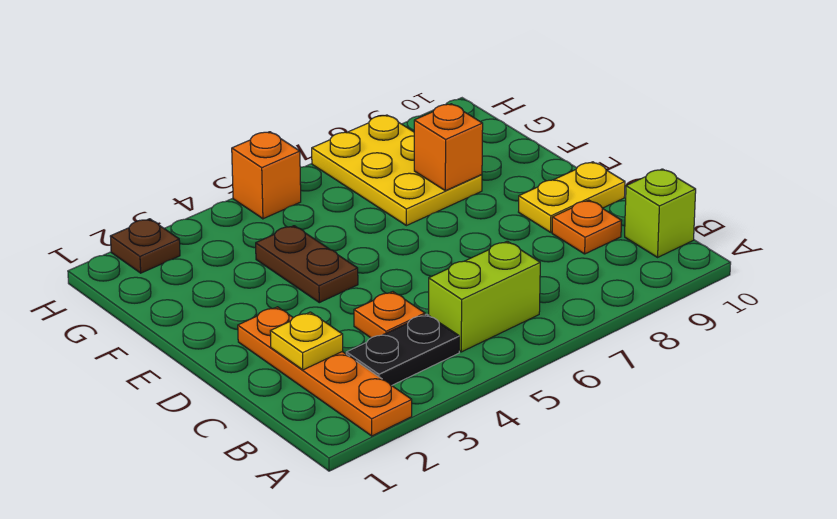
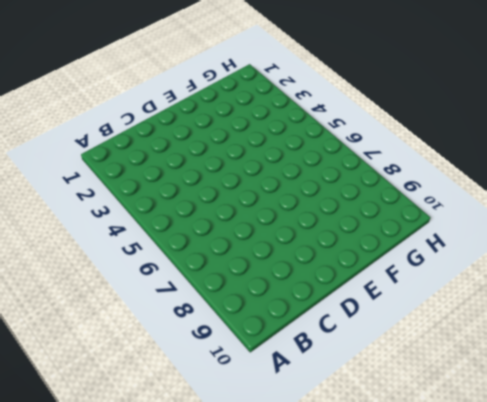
none -> orange 1x4 plate [238,307,412,436]
none -> black 1x2 plate [346,314,459,385]
none -> lime 1x2 brick [429,241,540,352]

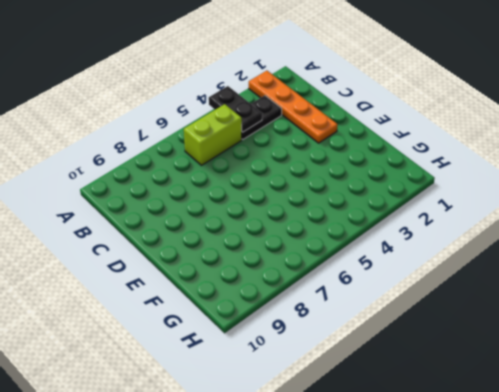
black 1x2 plate [209,86,262,132] -> none
none -> lime 1x1 brick [625,169,696,257]
none -> orange 1x1 plate [354,292,425,338]
none -> orange 1x1 plate [552,200,622,254]

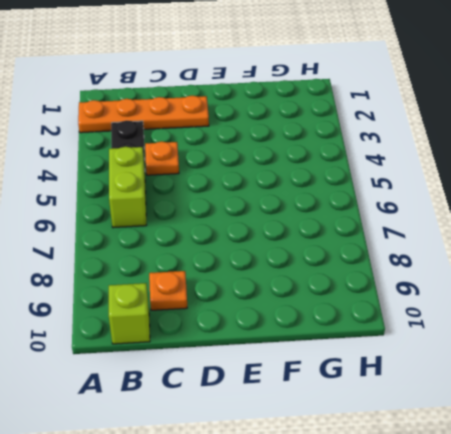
none -> yellow 1x2 plate [519,162,625,232]
none -> brown 1x2 plate [256,226,358,303]
none -> yellow 2x3 plate [312,115,482,226]

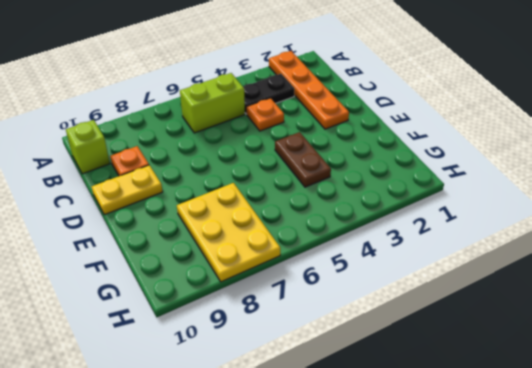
none -> brown 1x1 plate [110,219,180,273]
none -> orange 1x1 brick [232,132,301,219]
none -> yellow 1x1 plate [270,312,343,370]

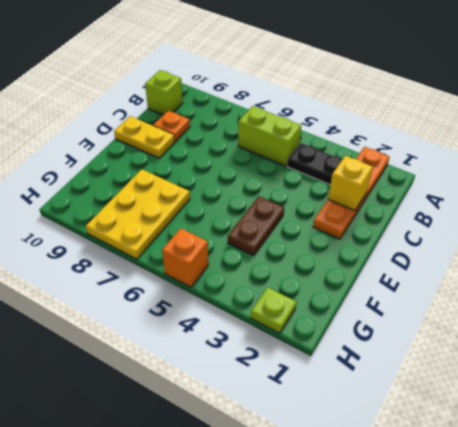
yellow 1x1 brick [328,156,373,211] -> yellow 1x1 plate [270,312,343,370]
lime 1x1 plate [251,287,296,333] -> brown 1x1 plate [110,219,180,273]
none -> orange 1x1 plate [354,292,425,338]
none -> orange 1x1 brick [414,104,483,191]

